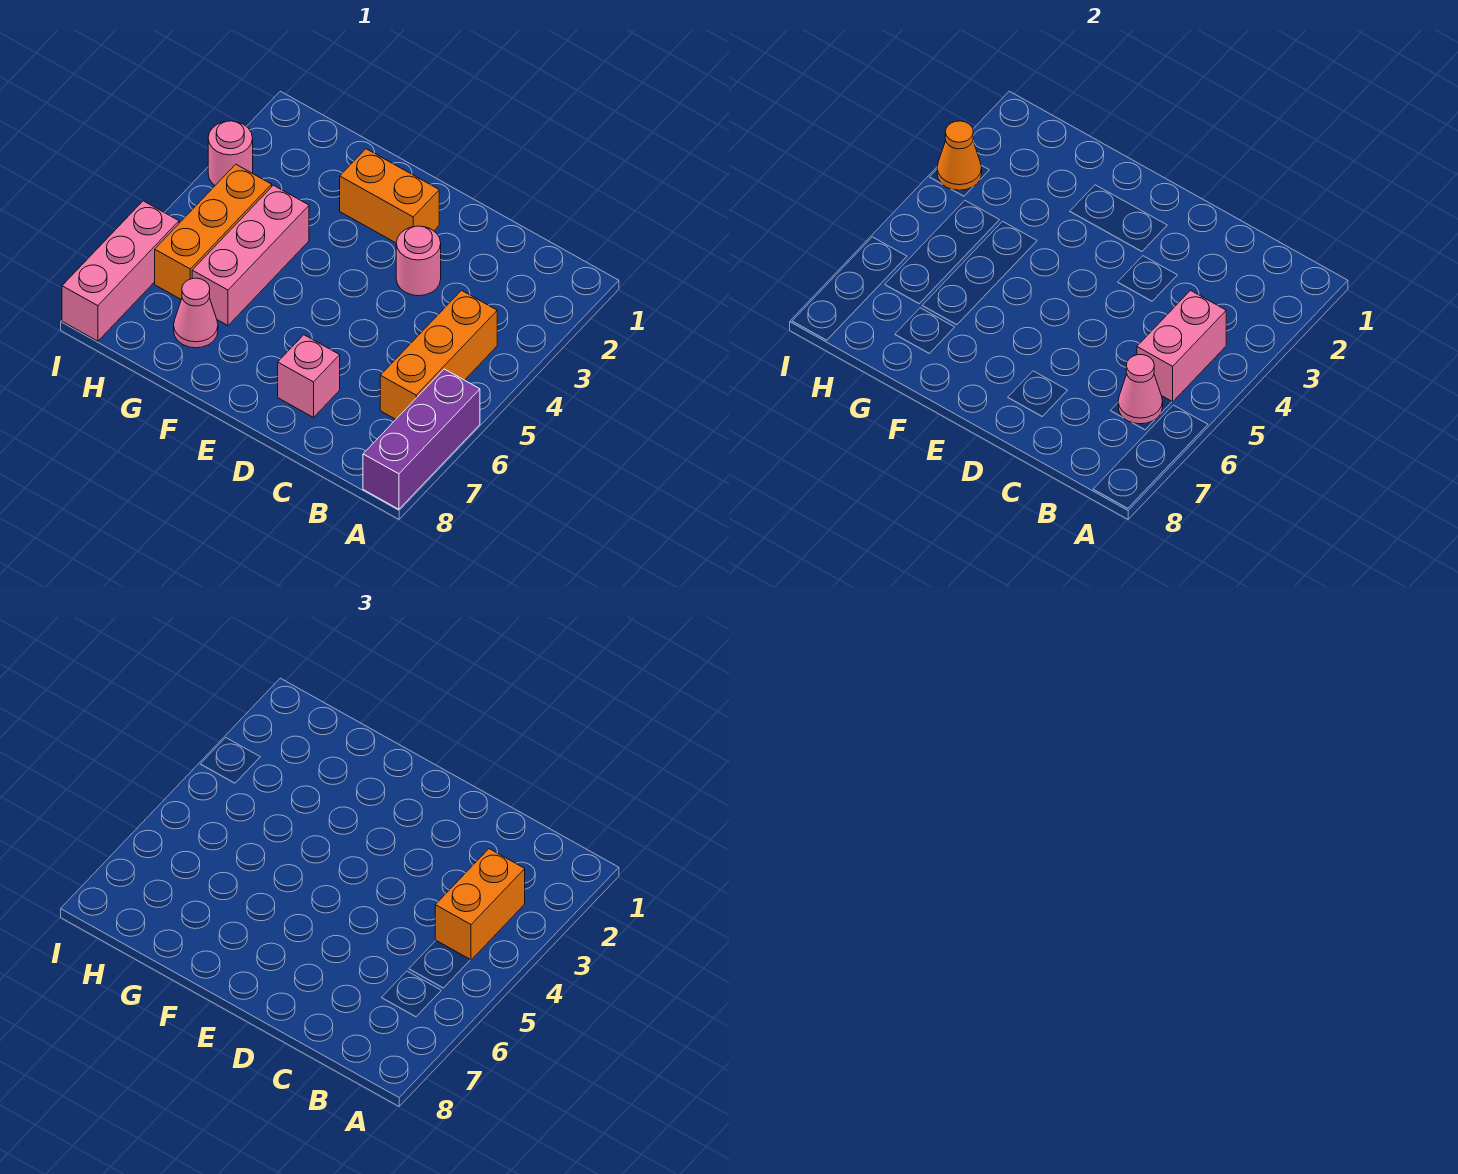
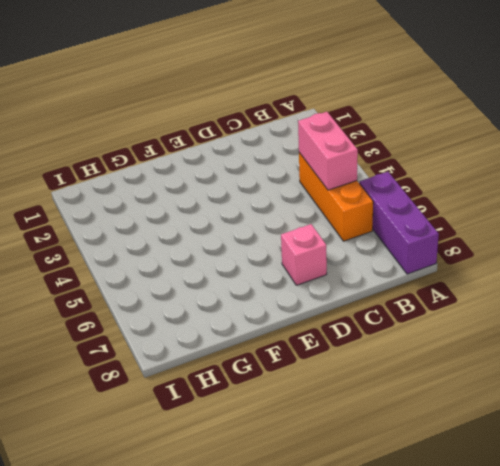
none -> pink 1x1 round brick [396,226,441,296]
none -> orange 1x2 brick [340,149,439,243]
none -> pink 1x3 brick [192,185,309,325]

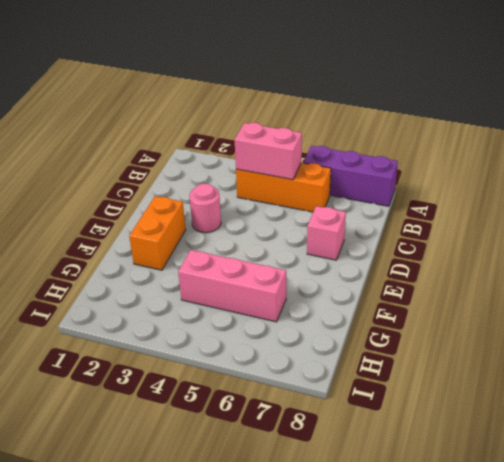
none -> pink 1x1 cone [174,278,218,348]
none -> orange 1x3 brick [155,164,272,299]
none -> pink 1x1 round brick [208,121,253,185]

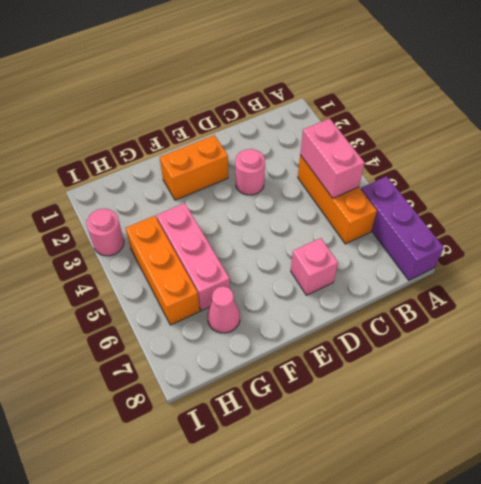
none -> pink 1x3 brick [62,201,179,341]
none -> pink 1x1 cone [1118,355,1163,424]
none -> orange 1x1 cone [937,121,982,190]

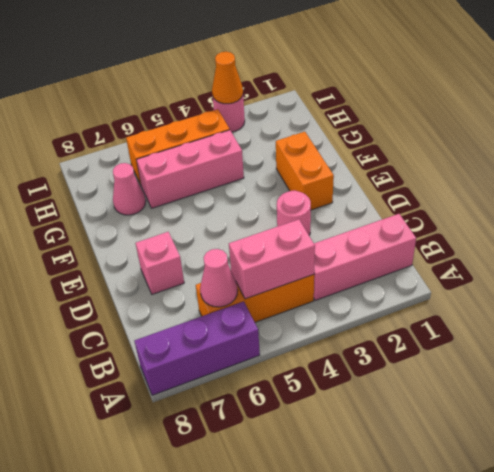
pink 1x3 brick [314,214,416,300] -> pink 1x3 brick moved to [62,201,179,341]
none -> orange 1x2 brick [435,849,525,960]

